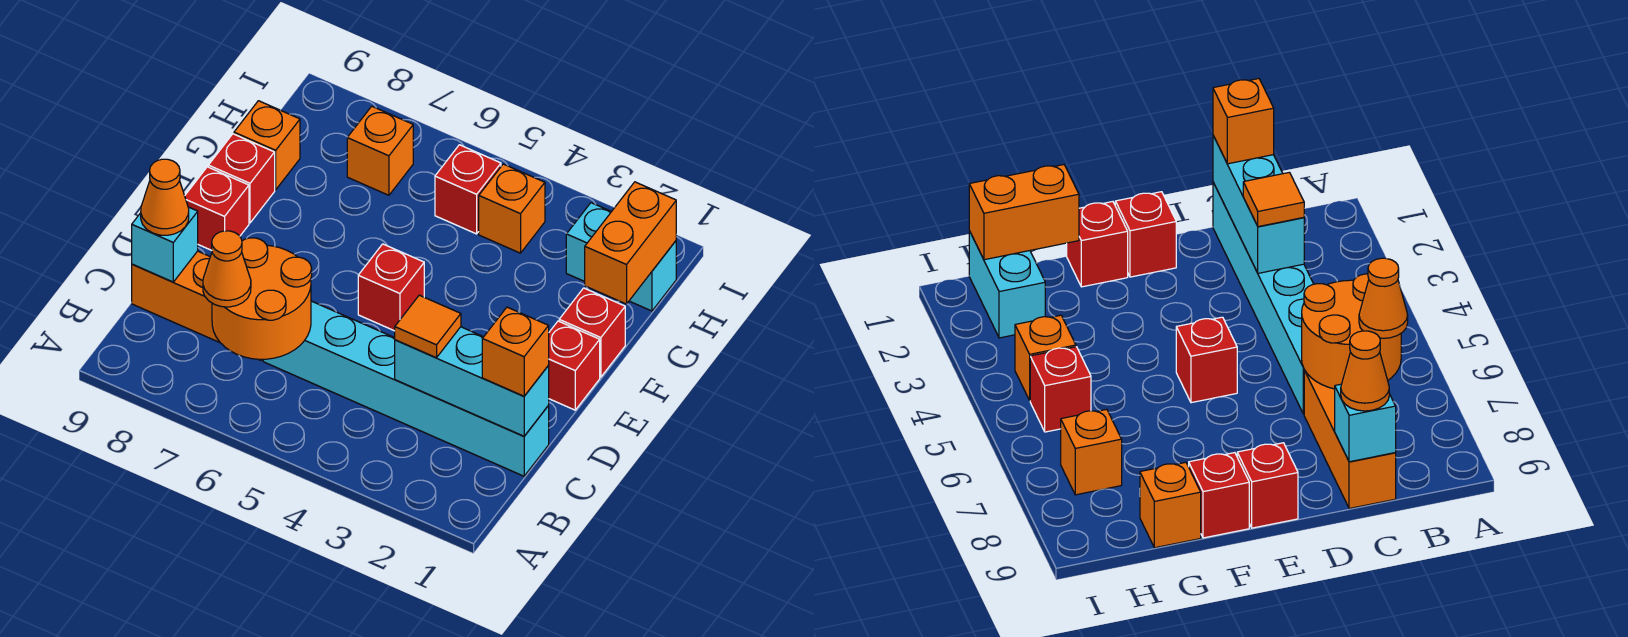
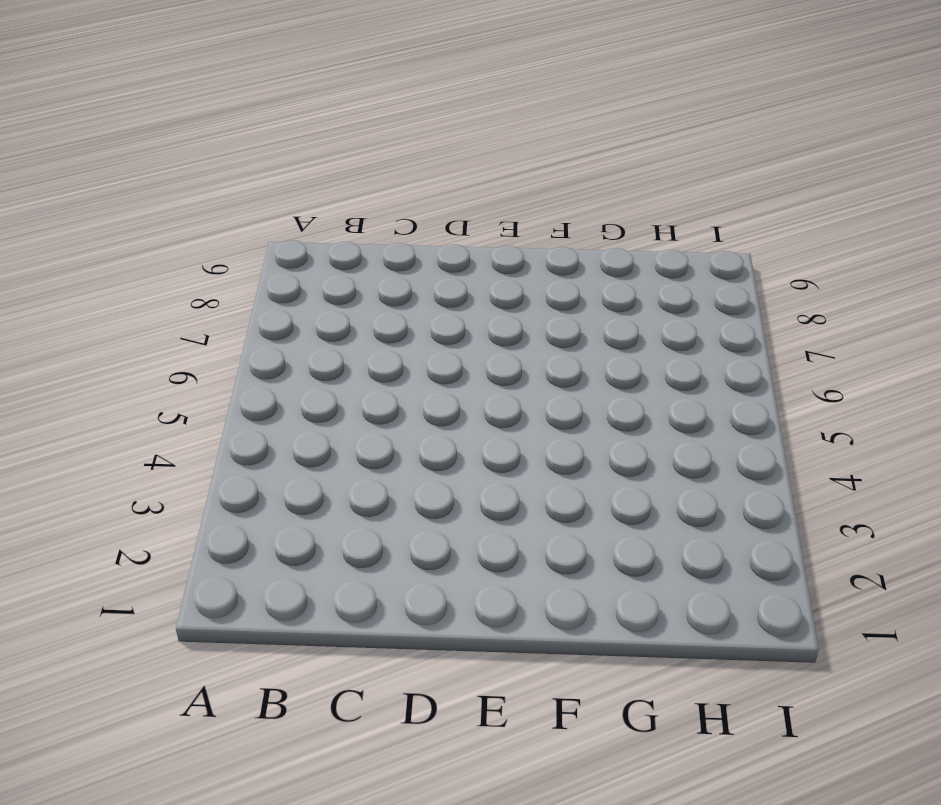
none -> cyan 1x6 brick [263,301,549,476]
none -> orange 1x3 brick [132,251,262,361]
none -> red 1x1 brick [548,321,600,410]

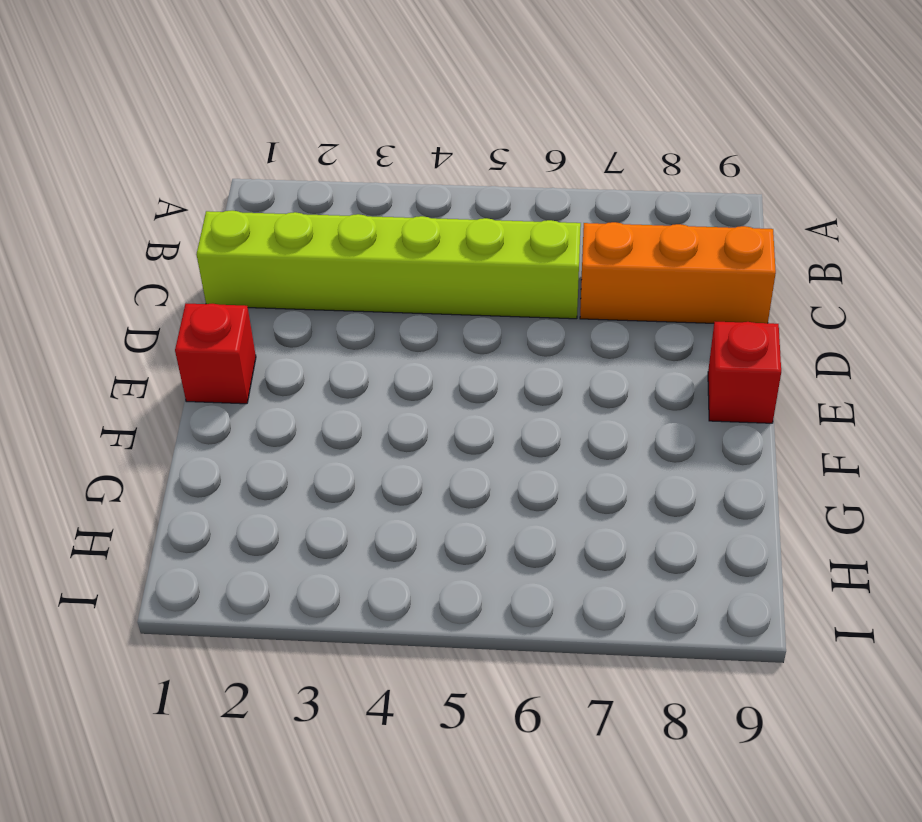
lime 1x6 brick [197,210,581,319] -> cyan 1x6 brick [263,301,549,476]
none -> red 1x1 brick [358,244,424,331]
none -> red 1x1 brick [559,288,625,377]
none -> red 1x1 brick [208,134,275,223]

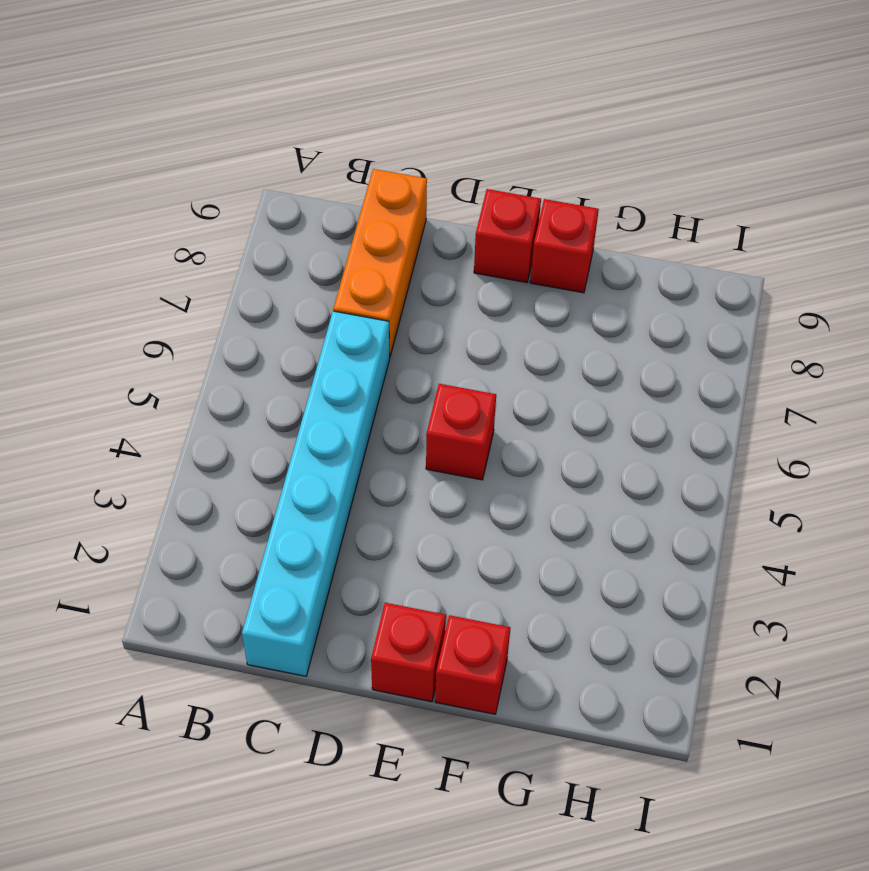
none -> orange 1x1 brick [234,101,300,190]
none -> cyan 1x2 brick [566,203,676,311]
none -> orange 1x1 brick [479,164,545,253]

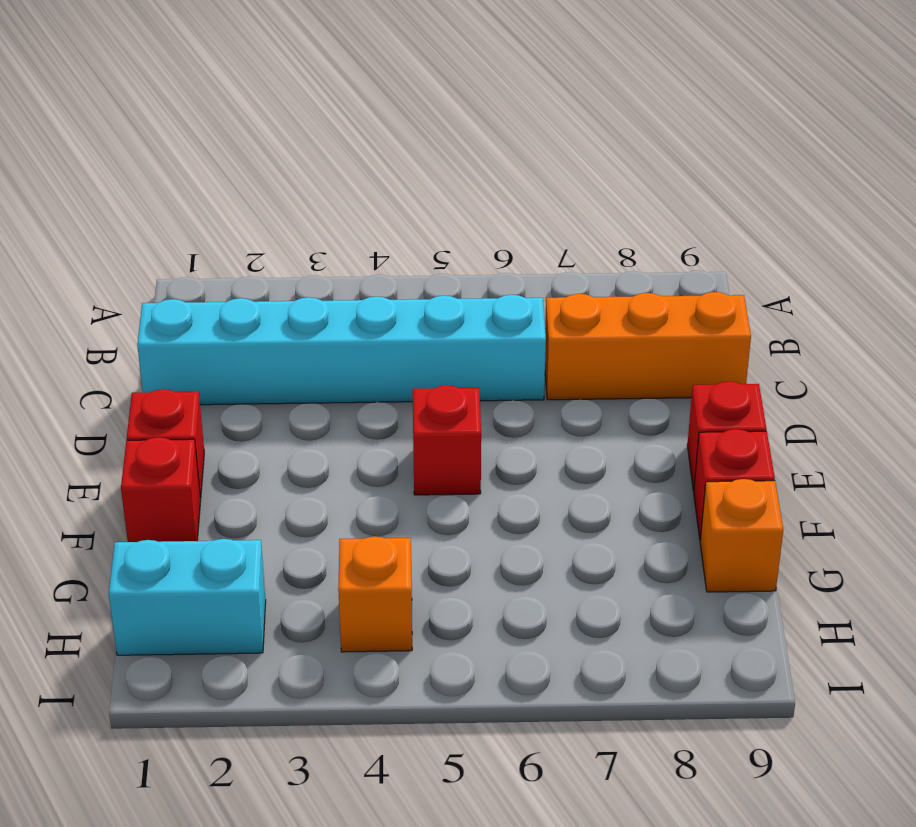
none -> red 1x1 brick [435,145,501,234]
none -> orange 1x1 brick [347,106,413,195]
none -> orange 2x2 round brick [212,238,312,359]

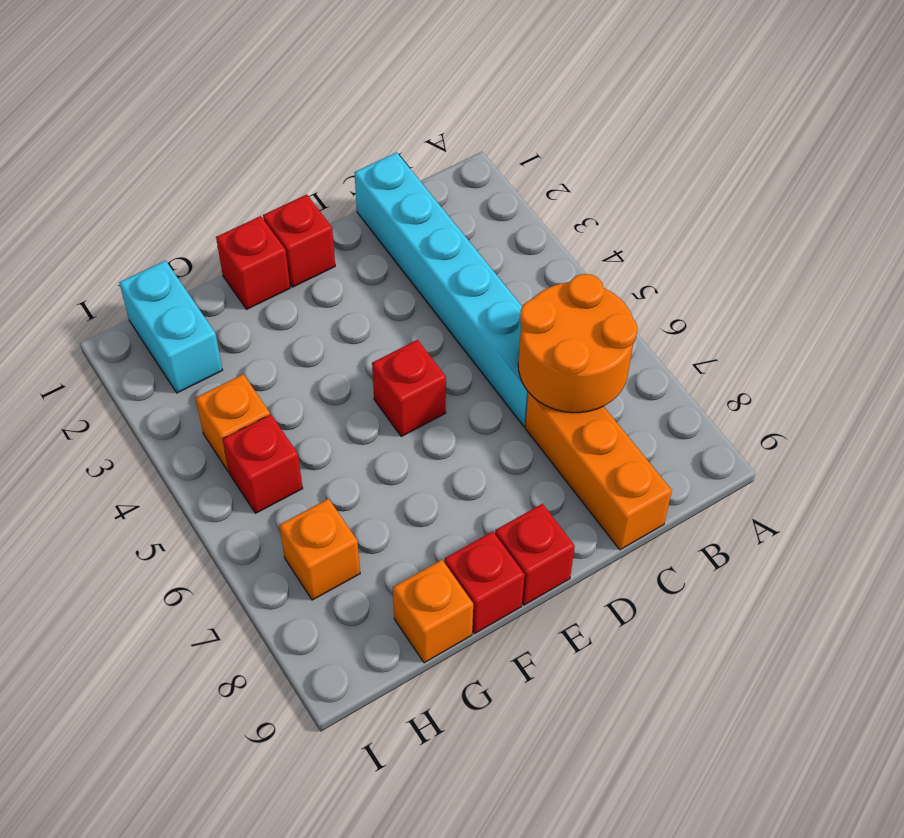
none -> cyan 1x3 brick [395,327,549,436]
none -> cyan 1x1 brick [132,207,198,282]
none -> orange 1x2 brick [585,182,676,304]

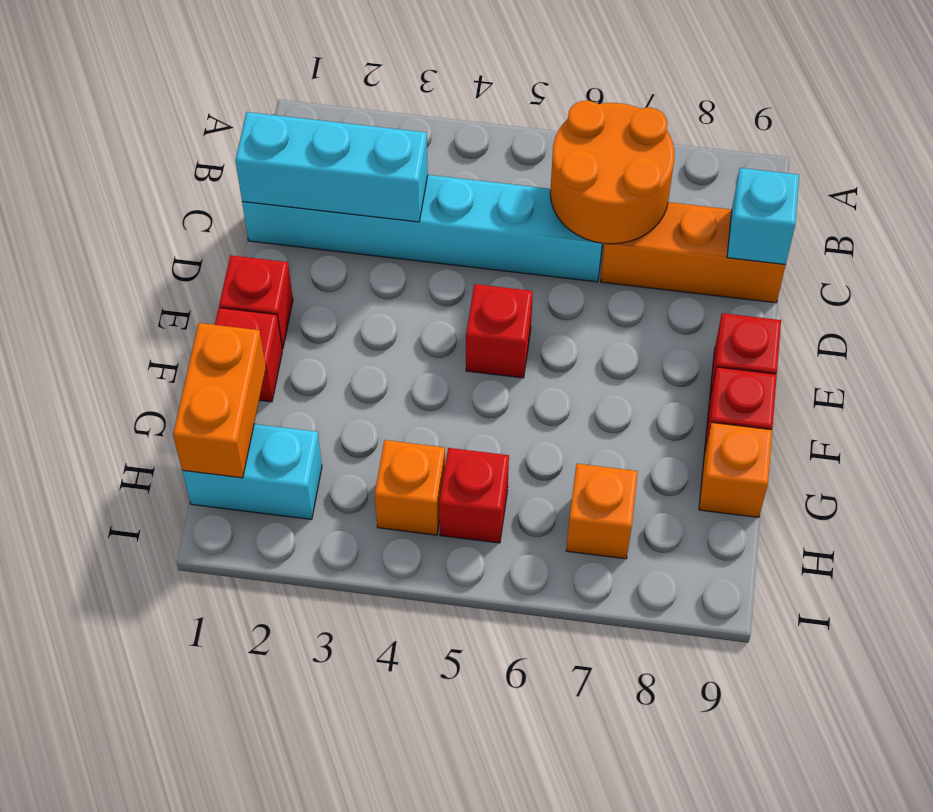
none -> orange 1x1 cone [203,231,251,307]
none -> orange 1x1 brick [482,307,549,396]
none -> orange 1x1 tile [395,295,461,358]

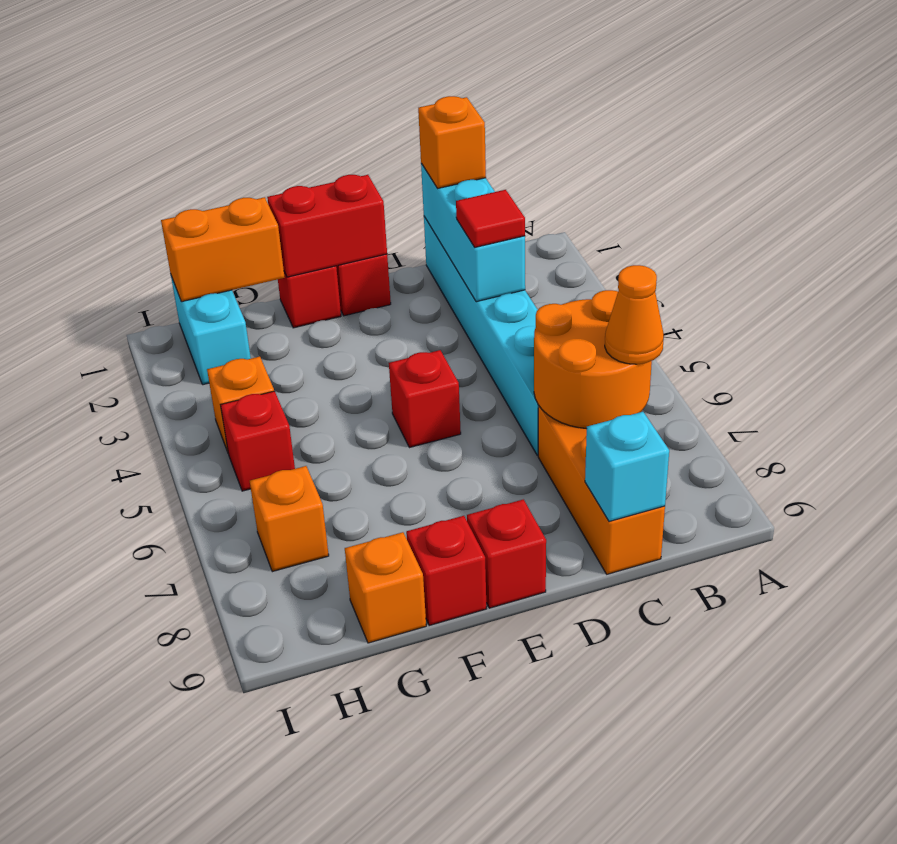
red 1x1 tile [456,190,525,247] -> orange 1x1 tile [395,295,461,358]
red 1x2 brick [267,175,387,277] -> none
none -> orange 1x1 cone [141,159,189,235]

